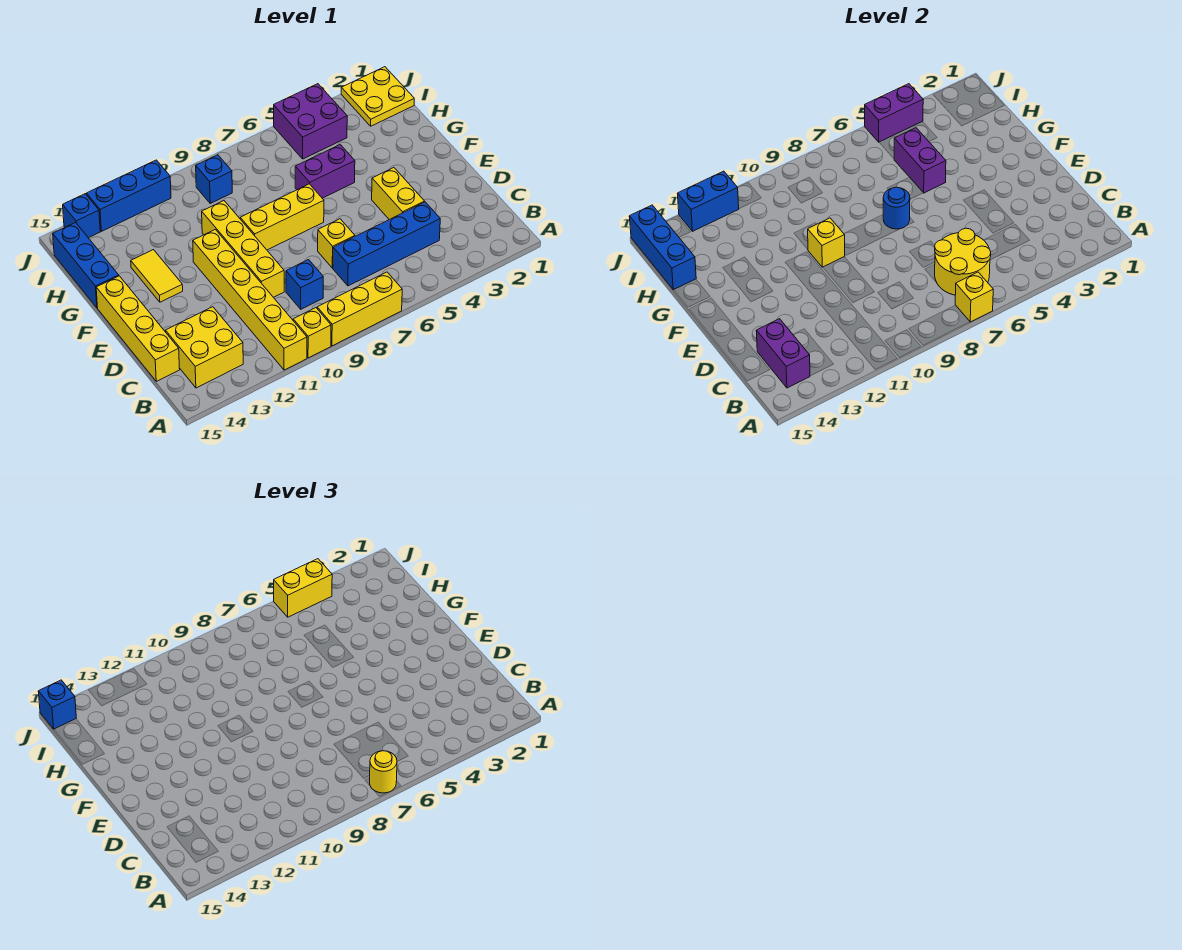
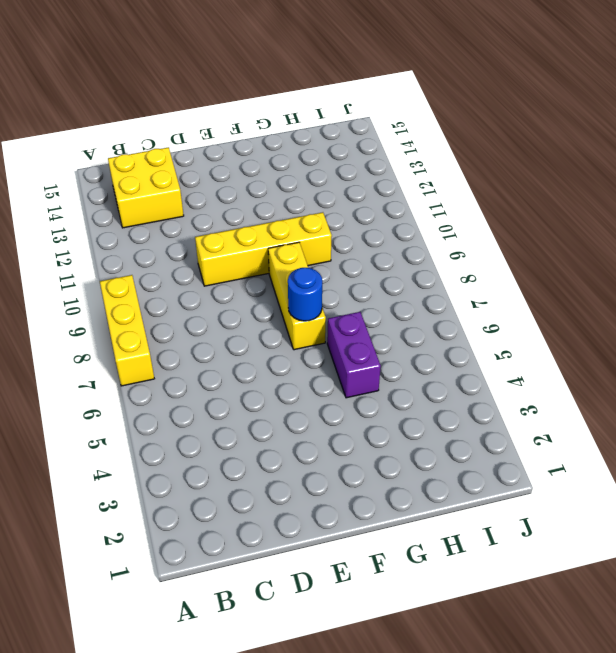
none -> yellow 1x1 brick [293,308,331,358]
none -> yellow 1x6 brick [193,229,307,370]
none -> blue 1x4 brick [333,202,440,286]
none -> blue 1x1 brick [286,260,323,309]

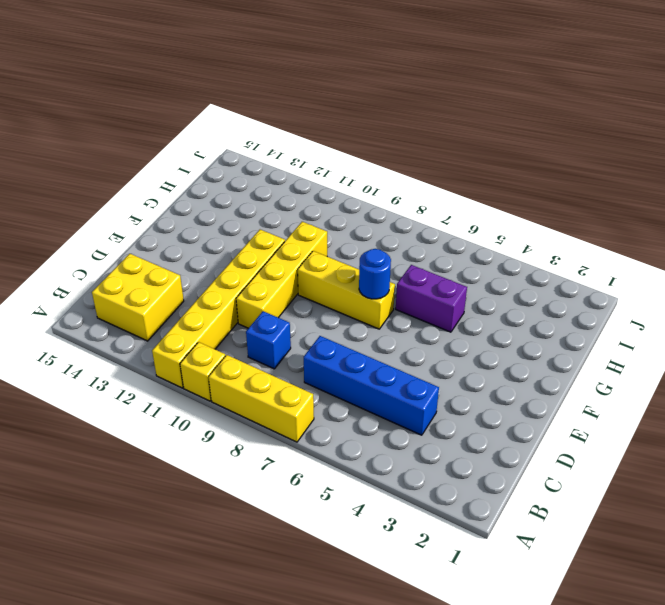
none -> yellow 1x4 brick [96,276,180,381]
none -> yellow 1x2 brick [372,168,425,220]
none -> yellow 1x1 brick [318,219,355,268]
none -> yellow 1x2 tile [131,250,183,302]

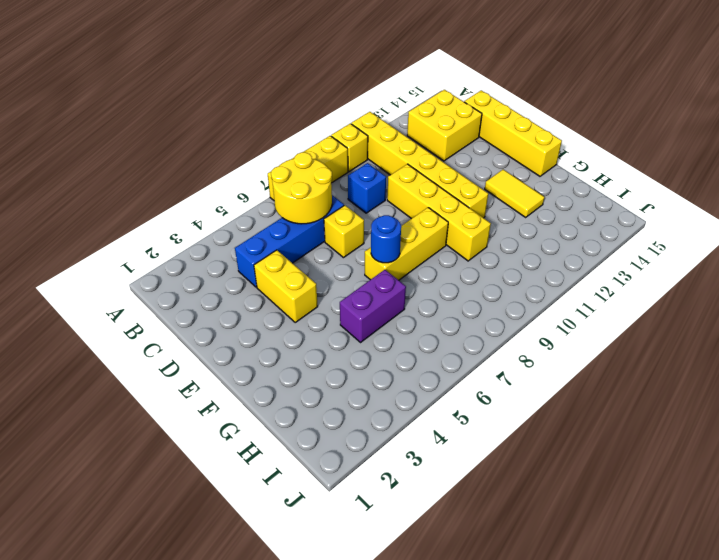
none -> blue 1x3 brick [53,223,119,308]
none -> yellow 2x2 plate [341,67,414,126]
none -> purple 2x2 brick [274,84,347,159]
none -> blue 1x1 brick [196,155,232,203]

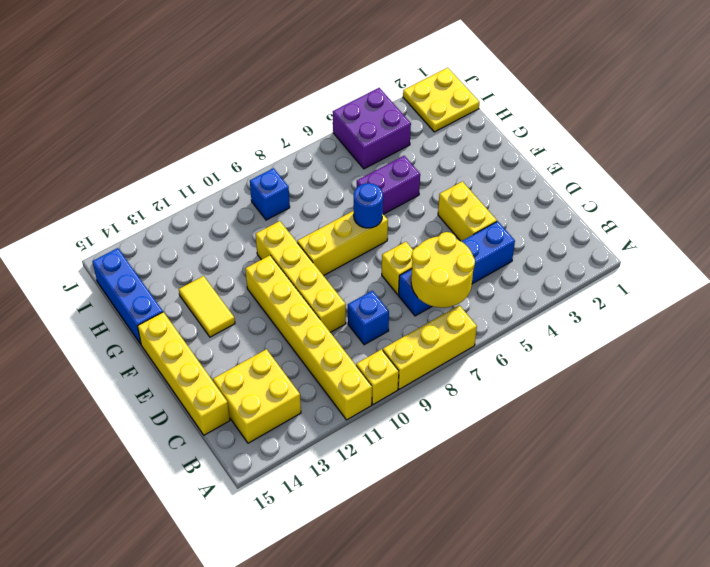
none -> blue 1x3 brick [86,160,171,231]
none -> blue 1x1 brick [63,194,100,238]
none -> yellow 1x1 brick [955,272,993,322]
none -> purple 1x2 brick [756,319,810,388]

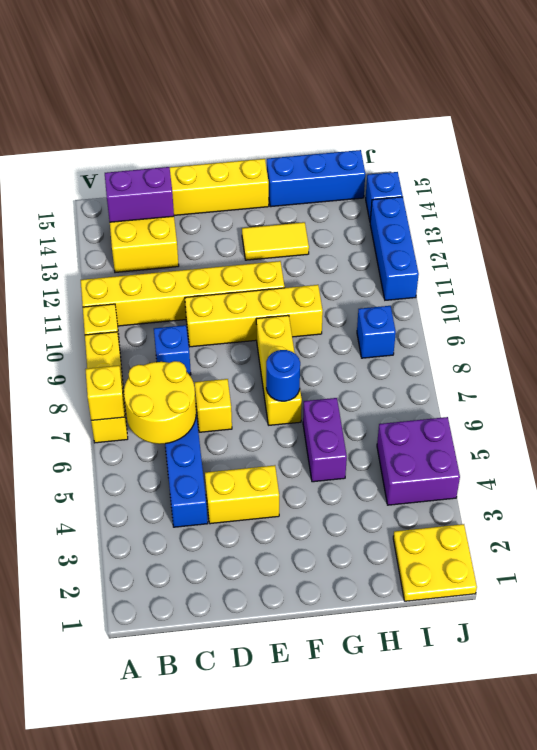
none -> yellow 1x1 brick [808,218,845,267]
none -> purple 1x2 brick [894,128,946,193]
none -> blue 1x3 brick [629,205,696,290]
none -> purple 1x2 brick [865,84,923,142]

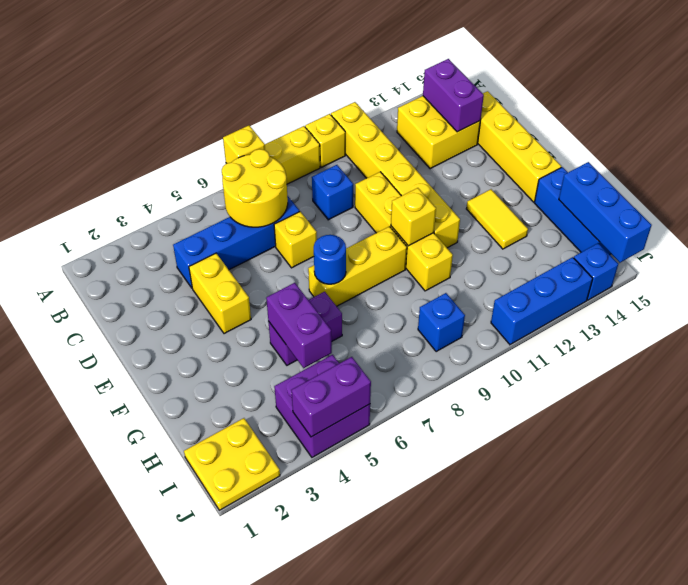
none -> blue 1x2 brick [677,171,739,231]
none -> yellow 1x1 round brick [370,751,397,793]
none -> yellow 1x2 brick [274,559,332,617]
none -> blue 1x1 brick [38,680,76,729]

